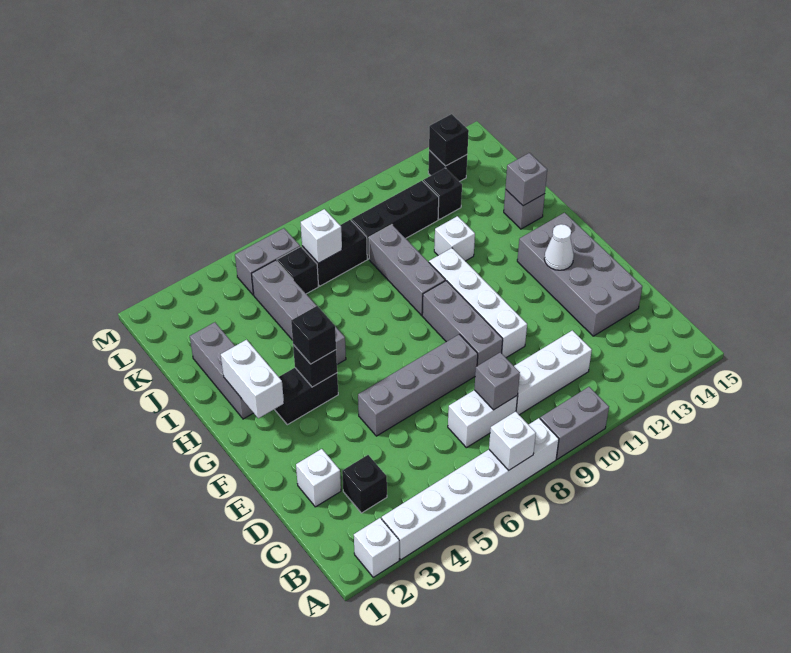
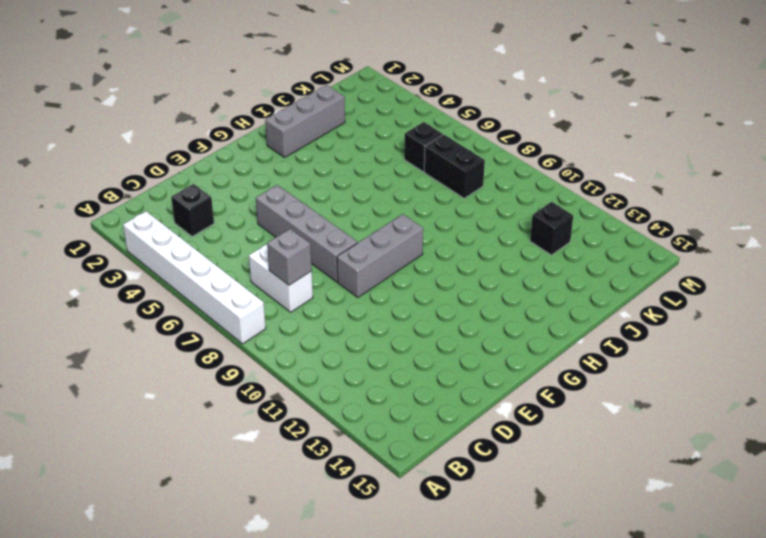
none -> white 1x1 brick [354,518,399,577]
none -> grey 1x2 brick [540,387,609,459]
none -> white 1x3 brick [514,330,592,415]
none -> white 1x1 brick [296,449,341,507]

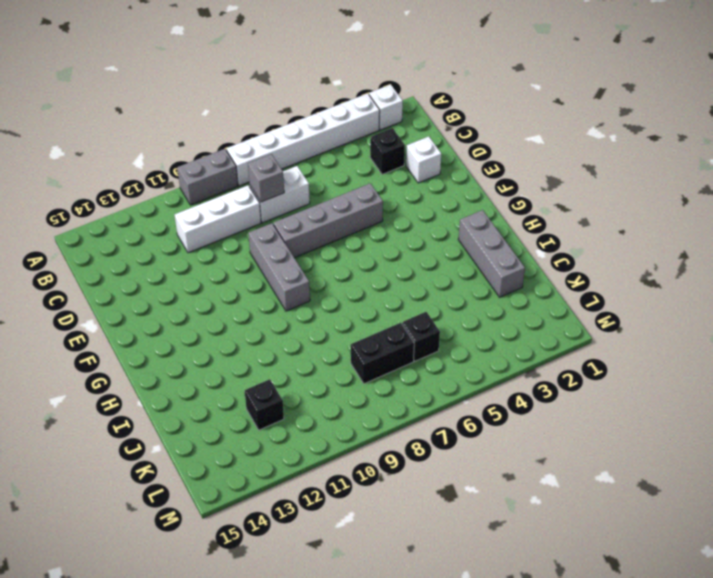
none -> grey 2x4 brick [517,213,642,336]
none -> white 1x4 brick [429,248,527,358]
none -> black 1x2 brick [274,368,338,425]
none -> grey 1x4 brick [252,260,346,364]

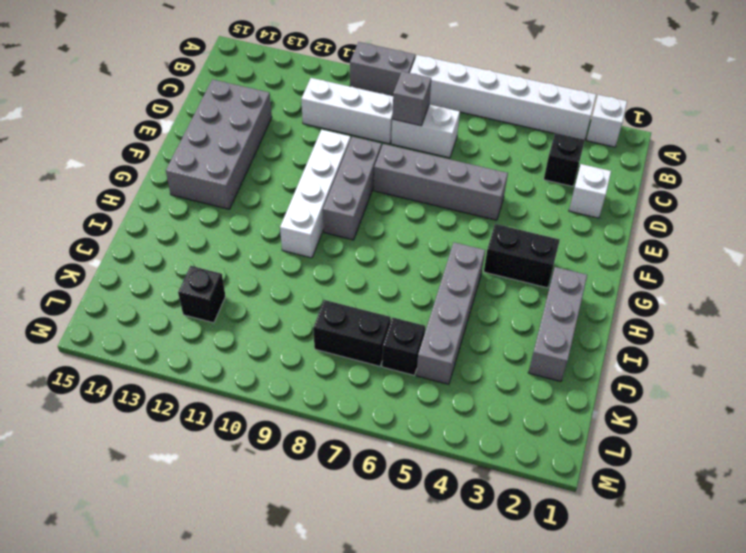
none -> grey 1x3 brick [369,225,445,315]
none -> white 1x1 brick [434,216,475,261]
none -> grey 1x1 brick [504,190,545,229]
none -> black 1x3 brick [351,181,439,259]

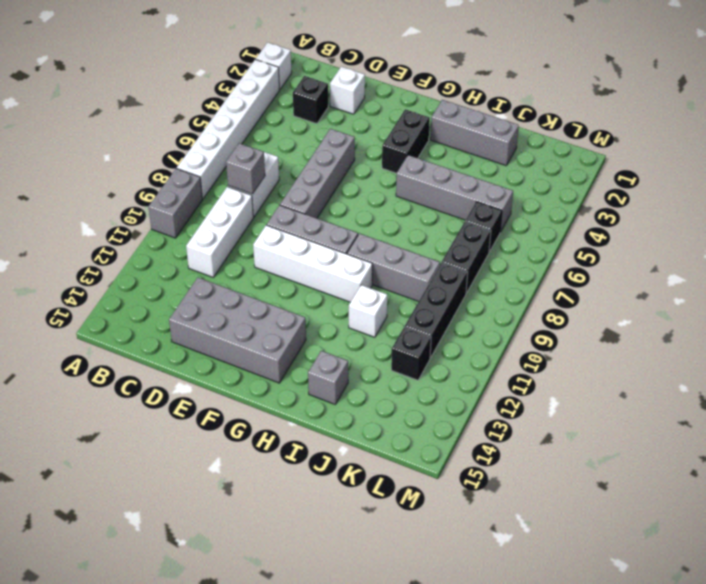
none -> grey 1x2 brick [235,228,300,295]
none -> black 1x1 brick [428,150,467,182]
none -> white 1x1 brick [489,411,536,470]
none -> white 1x1 cone [544,224,574,270]

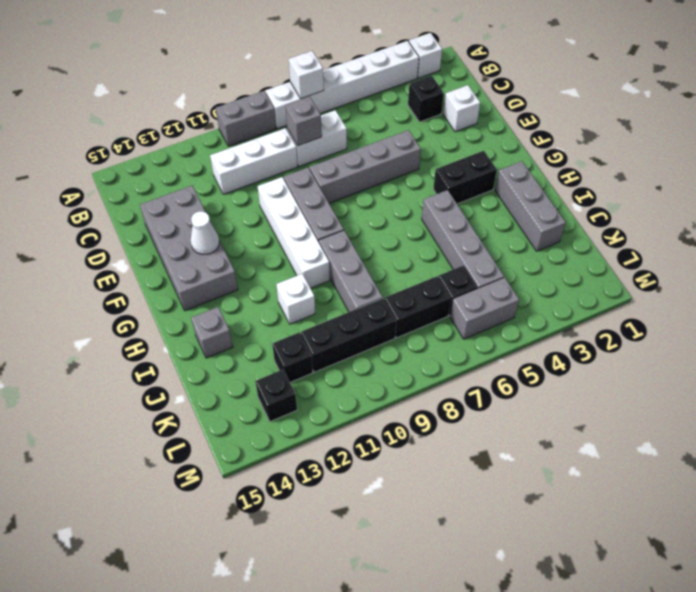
none -> white 1x2 brick [221,340,284,418]
none -> black 1x1 brick [293,345,337,387]
none -> grey 1x1 brick [505,153,547,206]
none -> white 1x1 brick [301,209,342,263]

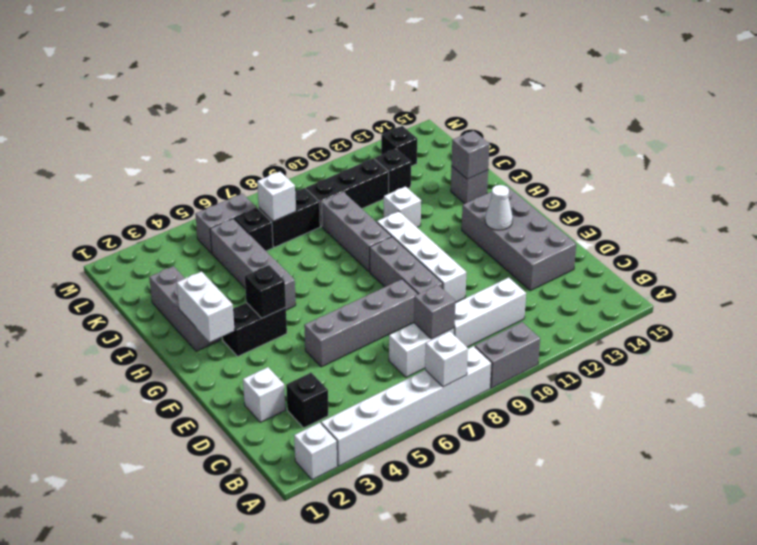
none -> black 1x1 brick [429,114,469,166]
none -> black 1x1 brick [291,306,336,364]

